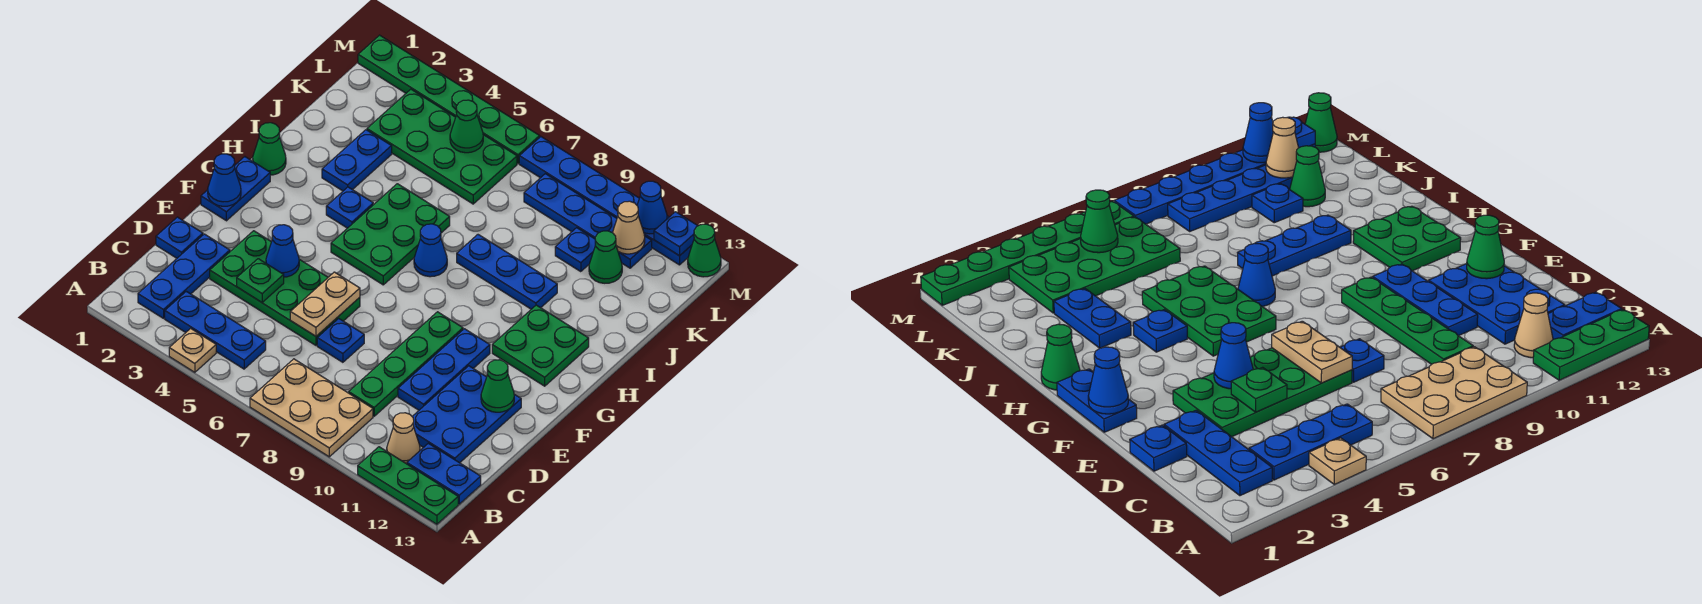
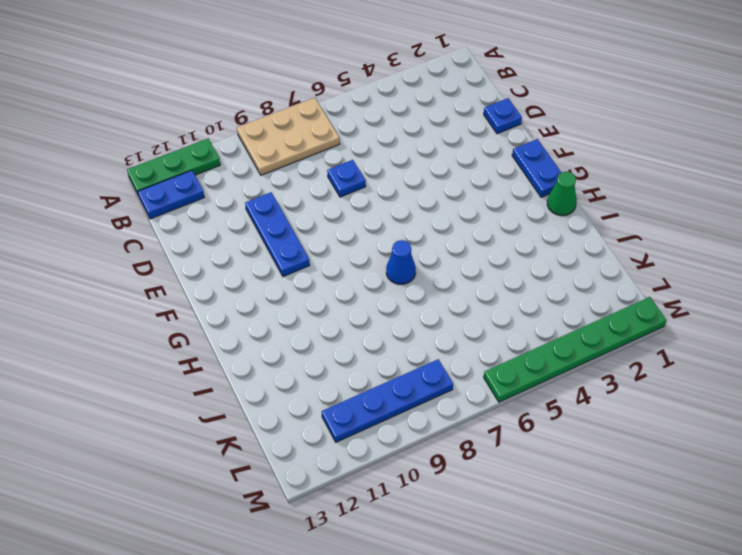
none -> tan 1x1 plate [169,328,216,372]
none -> blue 1x3 plate [138,234,230,318]
none -> blue 1x3 plate [165,291,266,369]
none -> tan 1x1 cone [387,413,420,464]

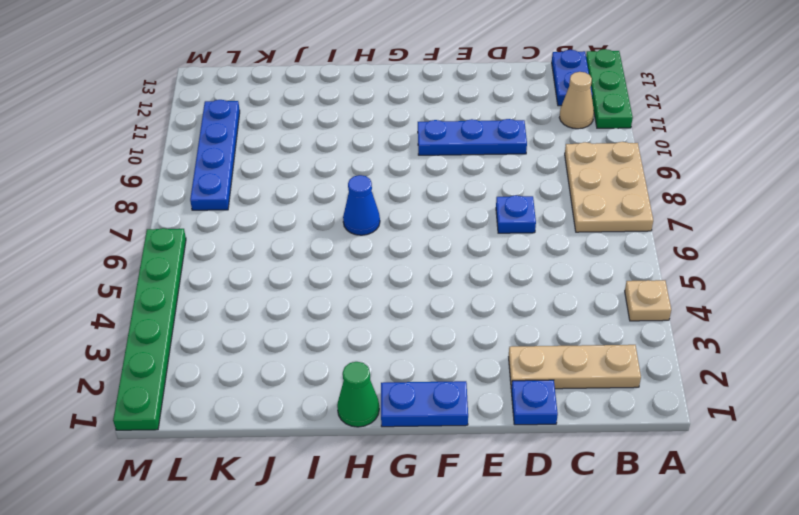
tan 1x3 plate [509,345,641,389] -> blue 1x3 plate [138,234,230,318]
none -> blue 1x3 plate [165,291,266,369]
none -> green 1x4 plate [349,312,463,416]
none -> blue 2x3 plate [412,366,521,463]
none -> green 2x4 plate [210,231,360,345]

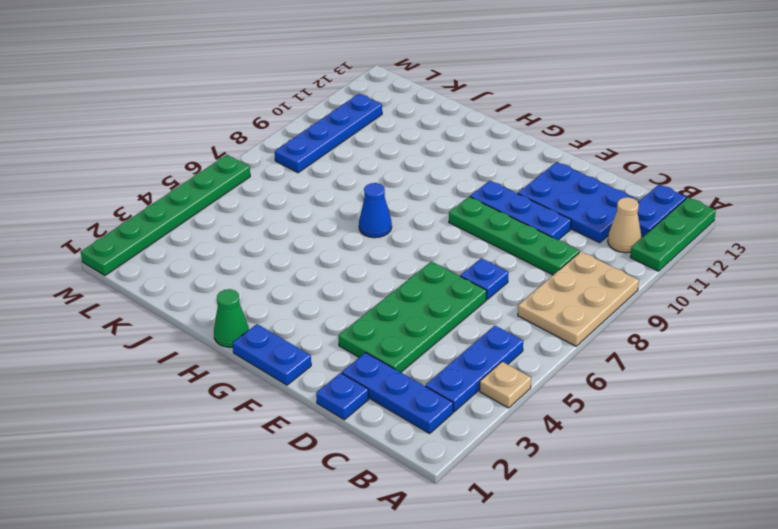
none -> green 2x3 plate [331,184,450,285]
none -> green 2x2 plate [492,305,589,386]
none -> blue 1x1 plate [326,187,373,228]
none -> blue 1x2 plate [322,130,392,191]

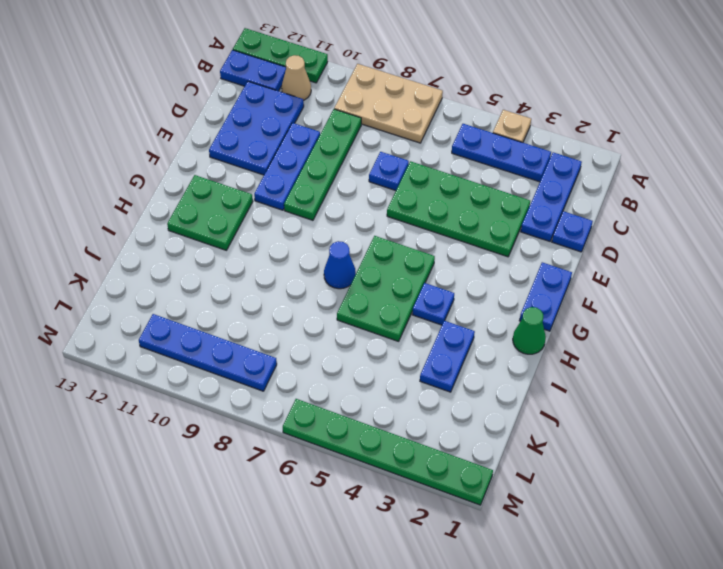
none -> blue 1x3 plate [457,235,557,309]
none -> green 2x4 plate [367,89,517,204]
none -> blue 1x1 plate [555,228,596,272]
none -> green 1x1 cone [589,231,622,283]

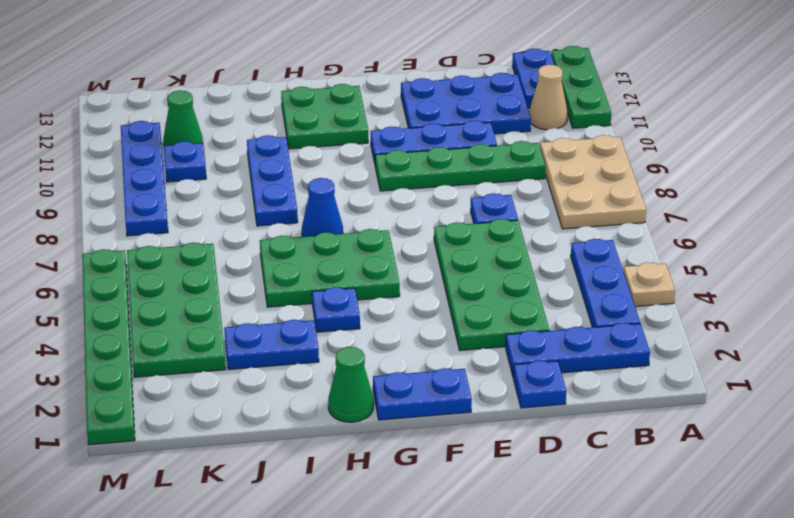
none -> blue 1x6 plate [519,137,692,265]
none -> green 1x1 cone [688,224,721,277]
none -> green 1x1 plate [237,259,284,302]
none -> tan 1x2 plate [290,272,360,336]

